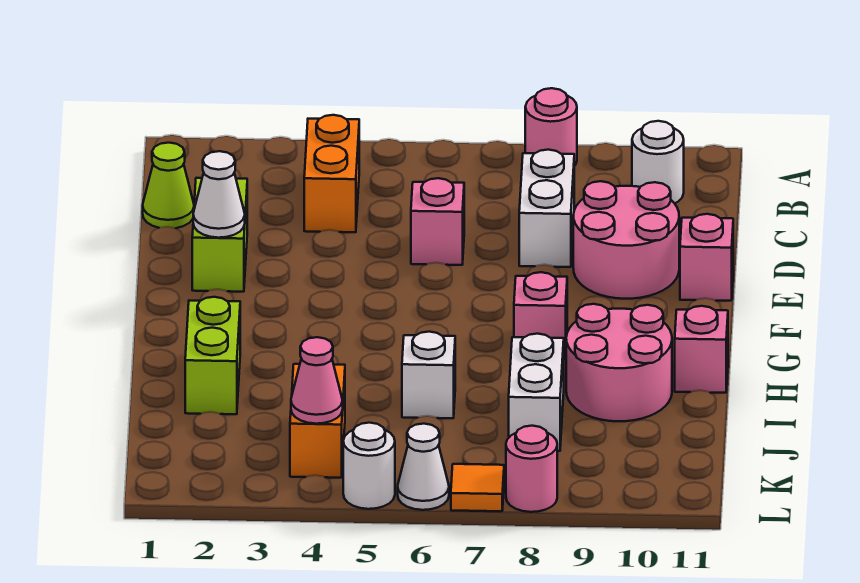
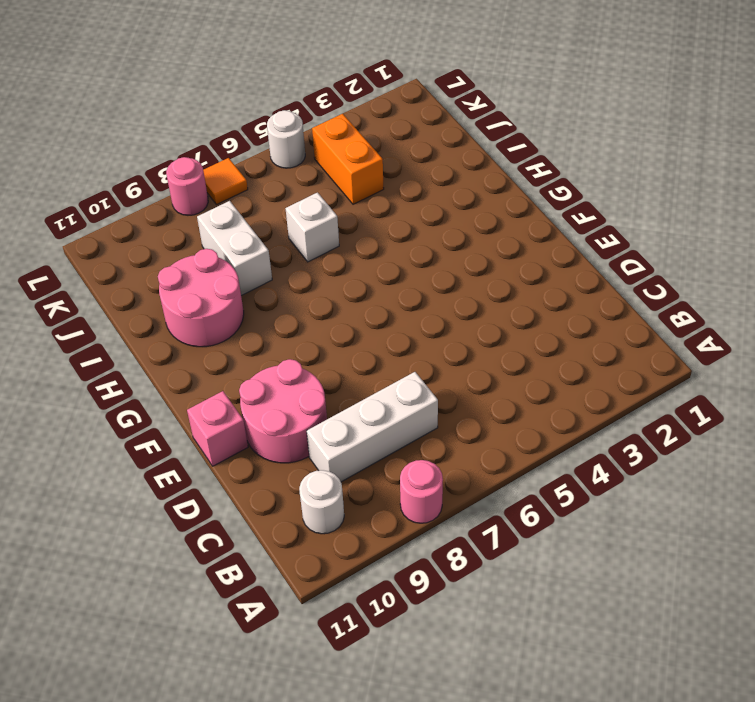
white 1x3 brick [307,372,438,482] -> white 1x2 brick [519,150,574,267]
none -> orange 1x2 brick [304,115,359,232]
none -> lime 1x1 cone [143,143,194,228]
none -> lime 1x2 brick [192,178,247,292]

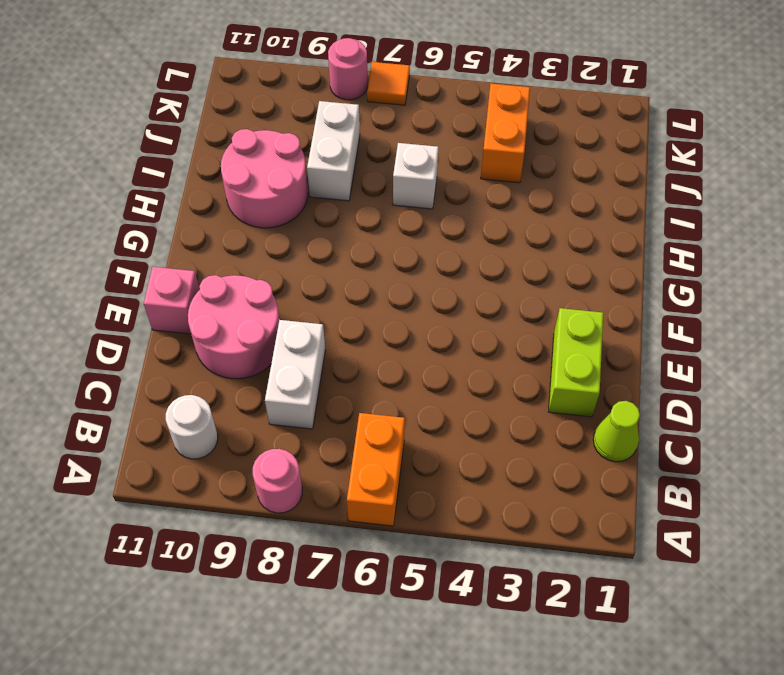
orange 1x2 brick [347,413,405,526] -> orange 1x2 brick moved to [304,115,359,232]
none -> pink 1x1 brick [411,178,464,265]
none -> pink 1x1 brick [514,272,567,359]
none -> lime 1x2 brick [185,297,240,414]

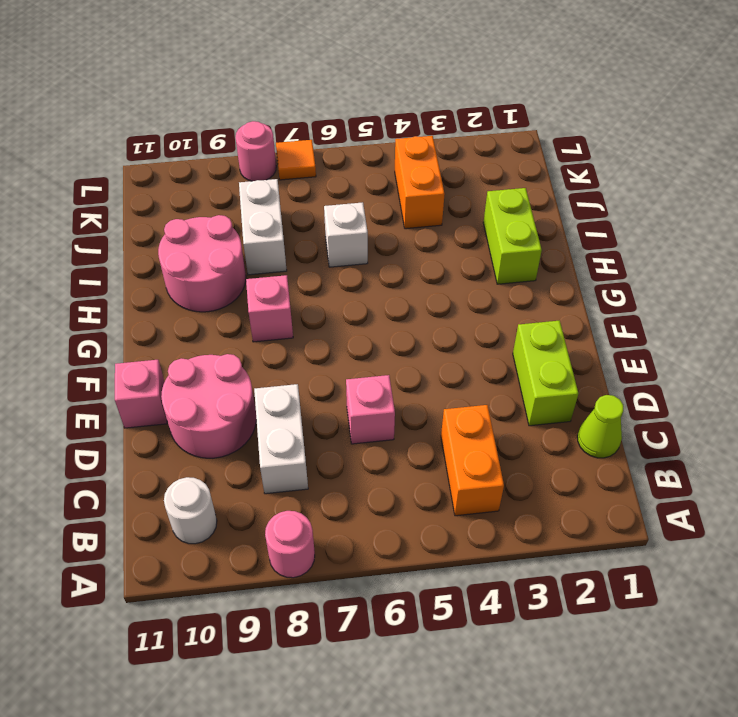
none -> pink 1x1 brick [675,306,728,393]
none -> white 1x1 round brick [343,423,395,509]
none -> white 1x1 cone [398,424,449,510]

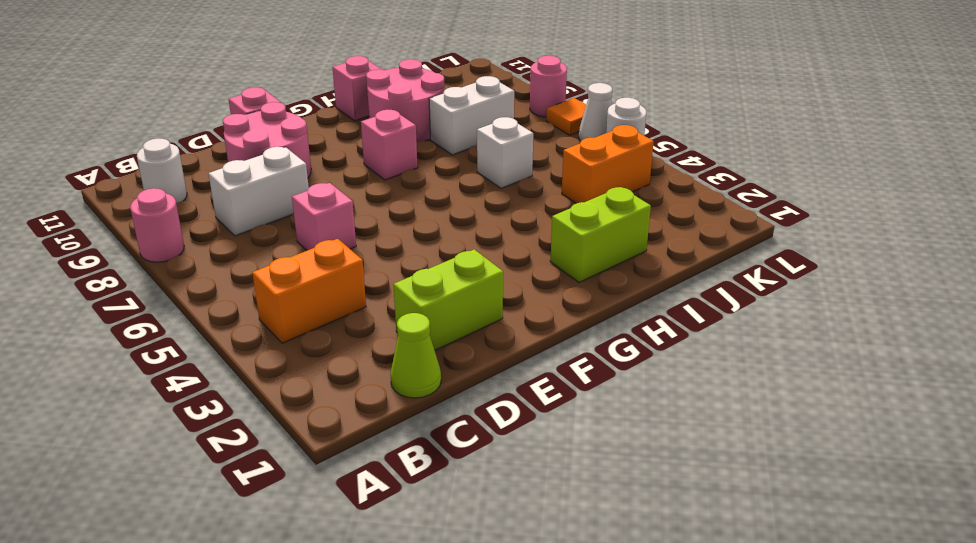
none -> white 1x1 cone [193,151,245,238]
none -> pink 1x1 cone [291,337,343,424]

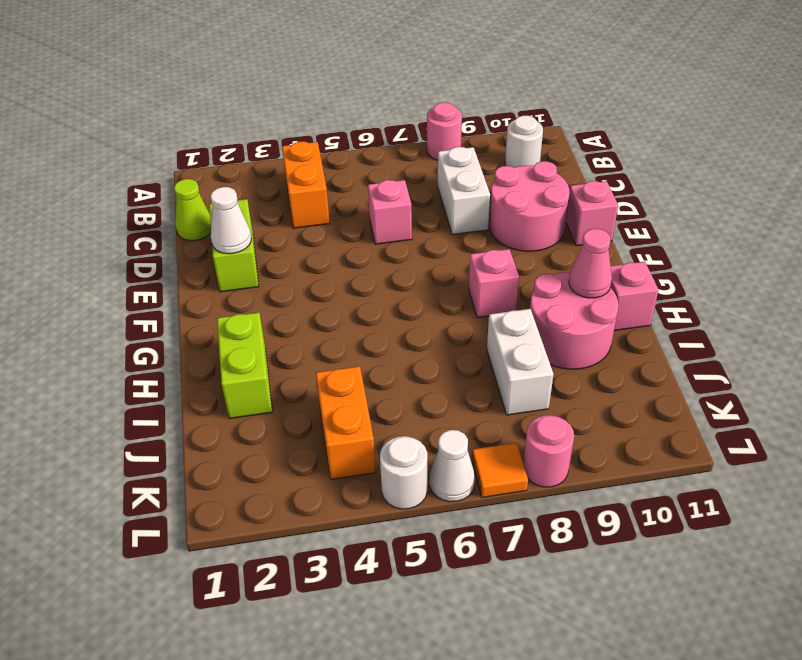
pink 1x1 cone [569,229,612,298] -> pink 1x1 cone moved to [291,337,343,424]
none -> white 1x1 brick [402,332,455,418]

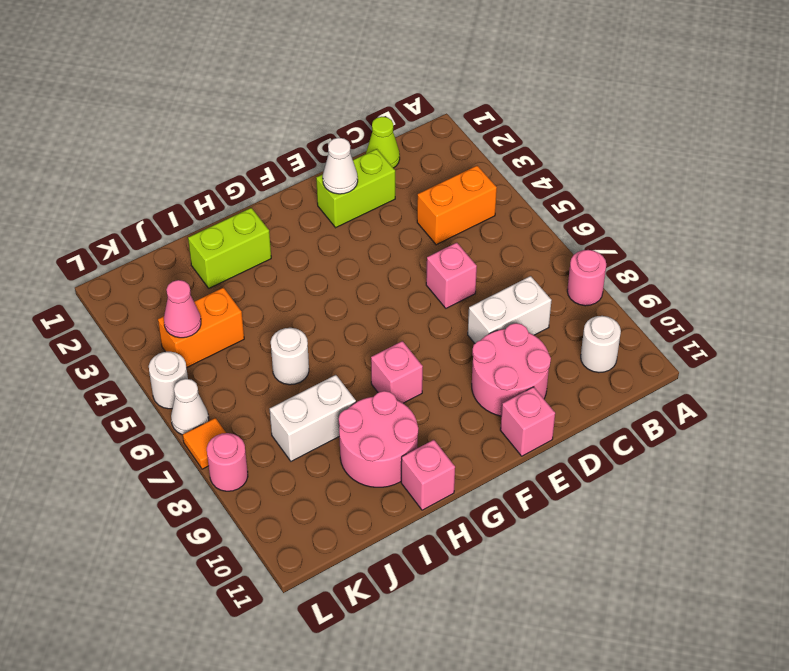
white 1x1 round brick [271,328,309,385] -> white 1x1 brick [402,332,455,418]

